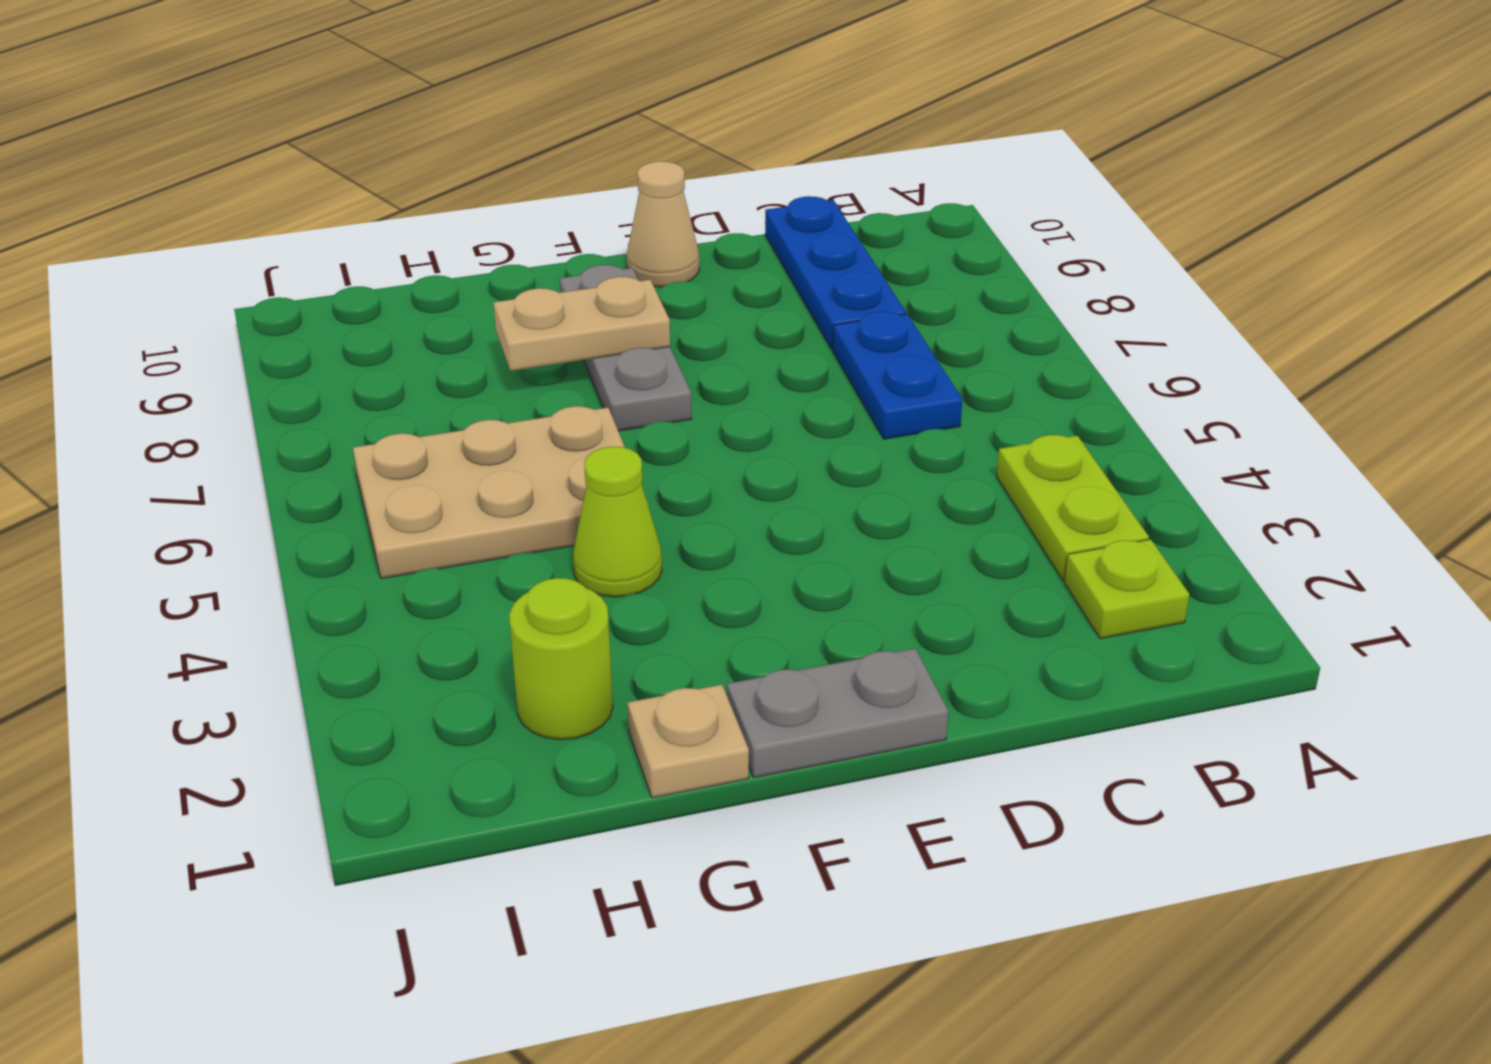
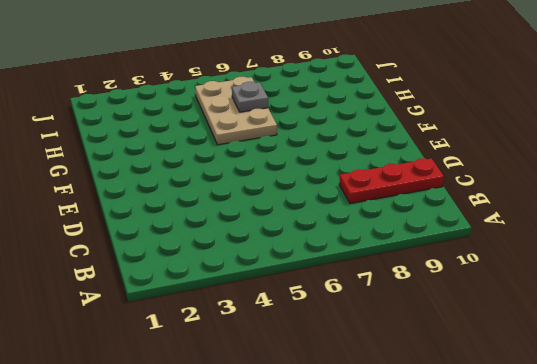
red 1x3 plate [339,158,444,204] -> blue 1x3 plate [765,196,906,350]
grey 1x1 plate [232,82,268,112] -> none
none -> lime 1x1 plate [1064,539,1189,639]
none -> lime 1x2 plate [997,435,1149,580]
none -> blue 1x2 plate [833,312,962,439]

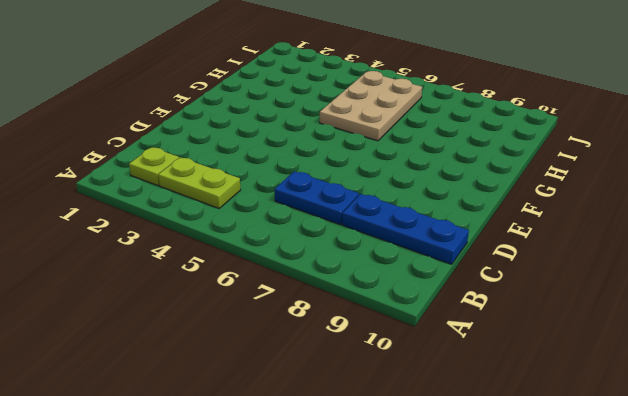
none -> grey 1x2 plate [727,648,948,778]
none -> tan 1x1 cone [627,161,700,287]
none -> grey 1x3 plate [560,265,692,431]

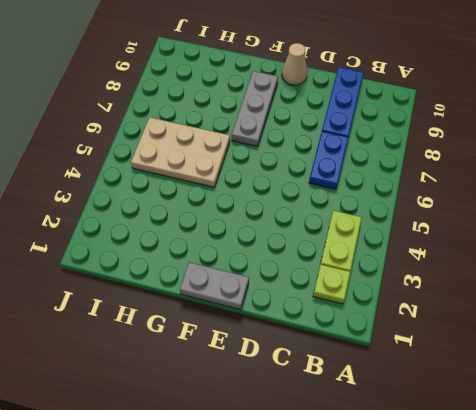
none -> tan 1x1 plate [627,685,749,798]
none -> lime 1x1 cone [573,446,662,597]
none -> lime 1x1 round brick [509,578,613,740]

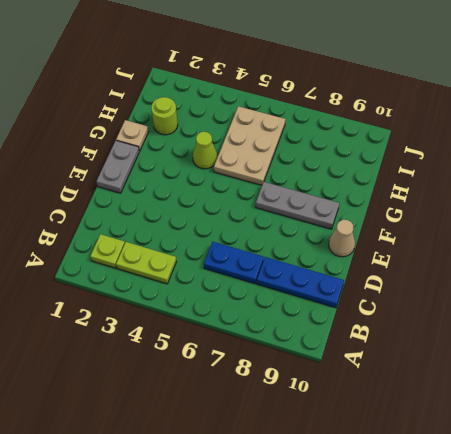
none -> tan 1x2 plate [493,277,670,371]

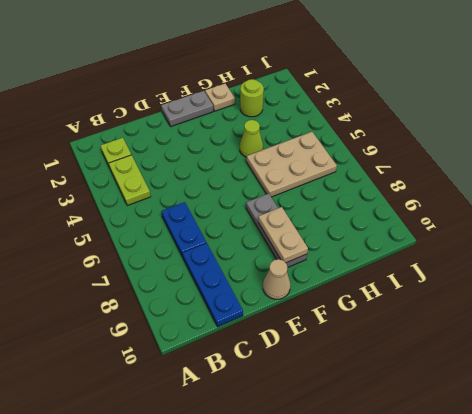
tan 1x2 plate [258,207,308,263] -> tan 1x2 plate turned to [493,277,670,371]

